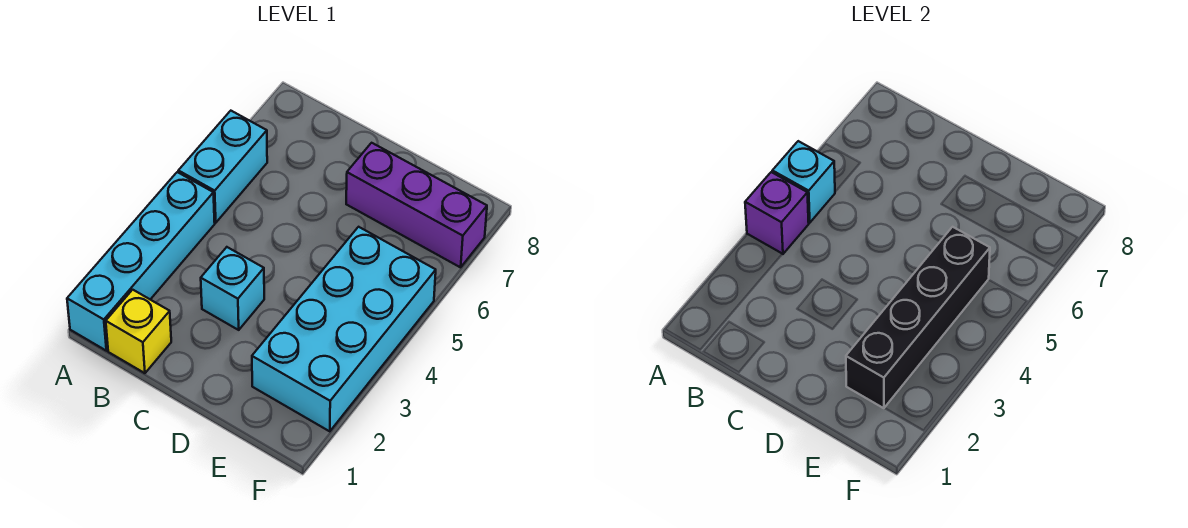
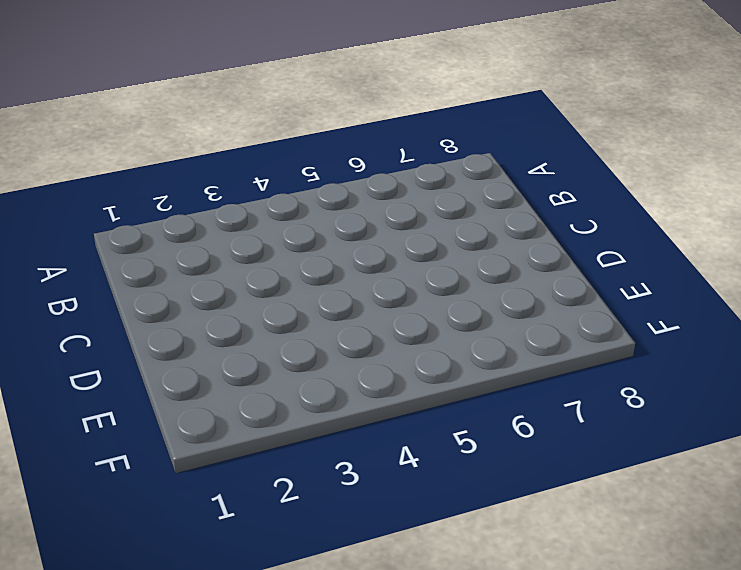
none -> cyan 1x4 brick [67,172,215,351]
none -> cyan 1x2 brick [178,111,267,223]

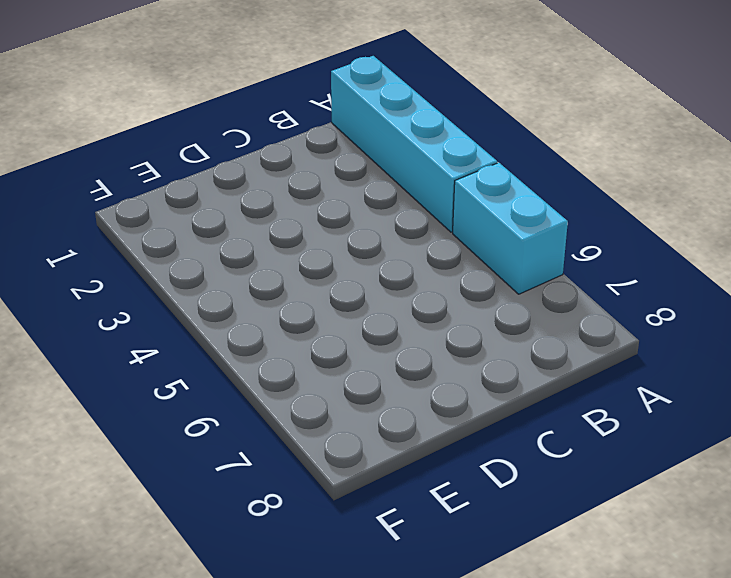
none -> yellow 1x1 brick [106,290,171,373]
none -> cyan 1x1 brick [201,247,264,330]

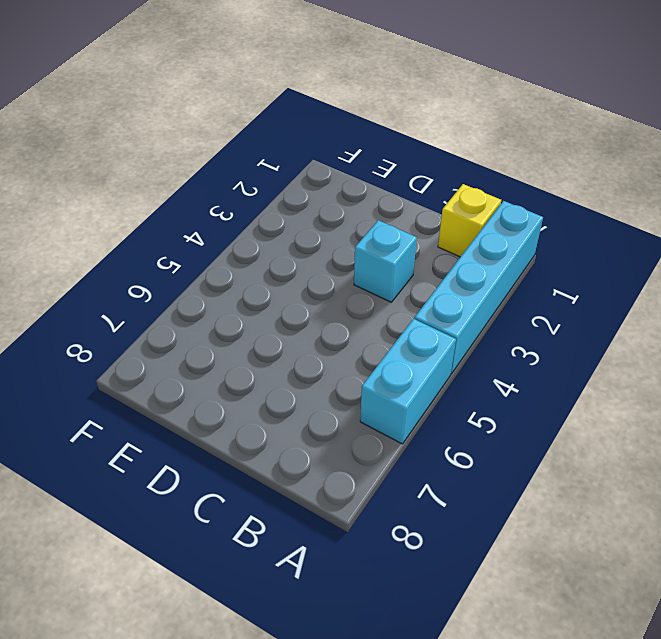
none -> purple 1x3 brick [346,143,487,267]
none -> cyan 2x4 brick [252,227,436,431]

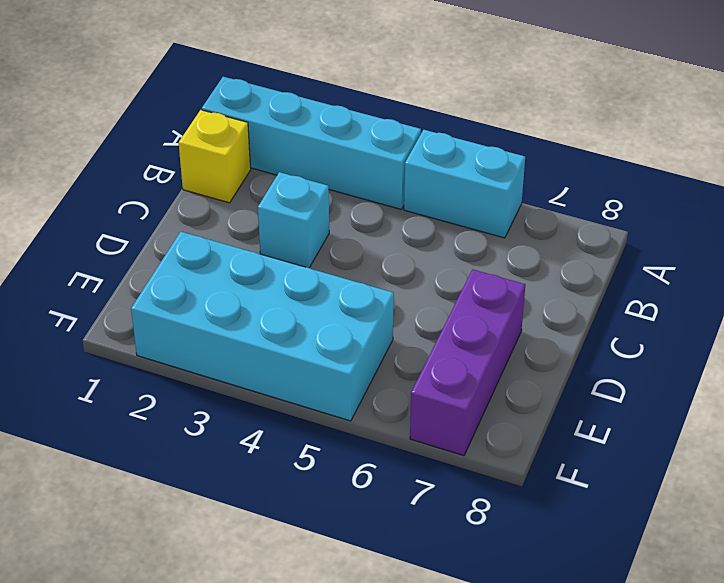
none -> purple 1x1 brick [745,172,809,254]
none -> cyan 1x1 brick [772,141,835,223]

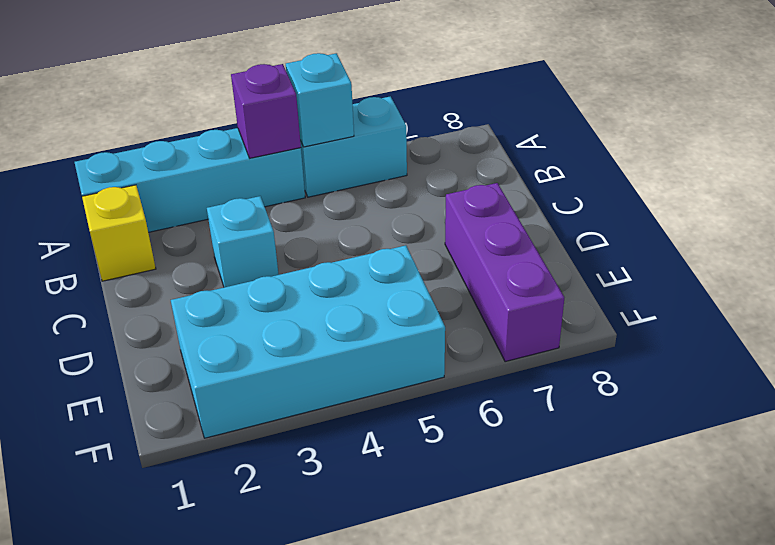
none -> black 1x4 brick [846,227,990,408]

